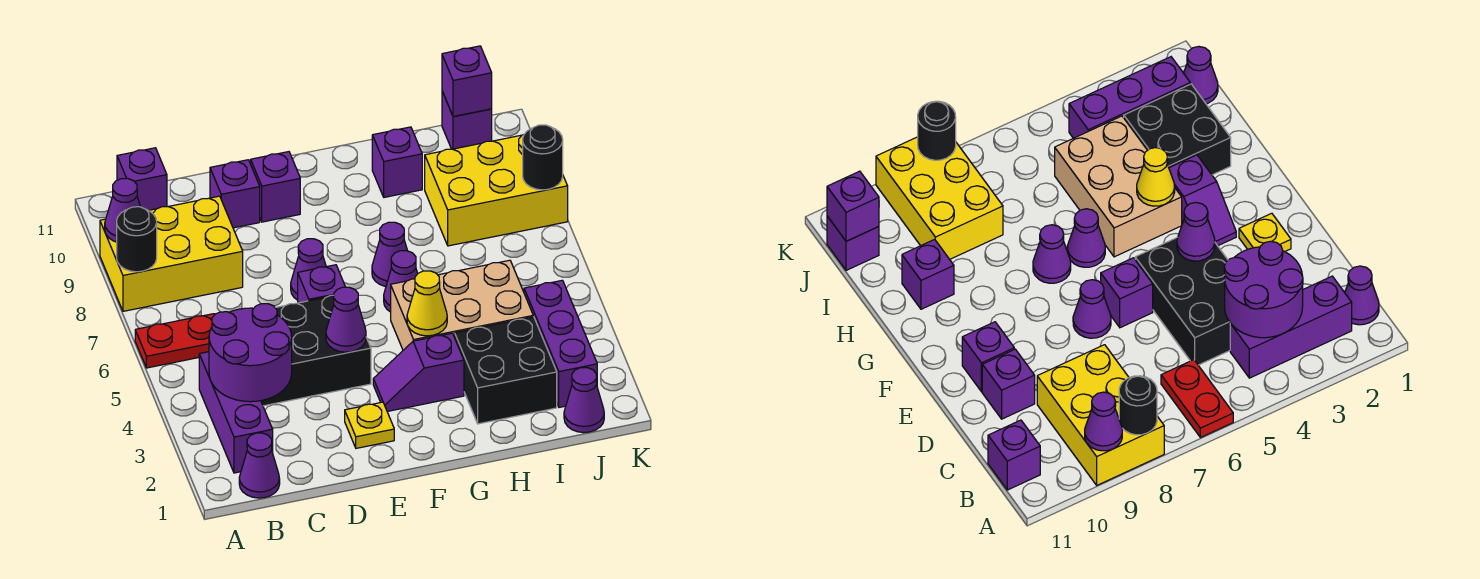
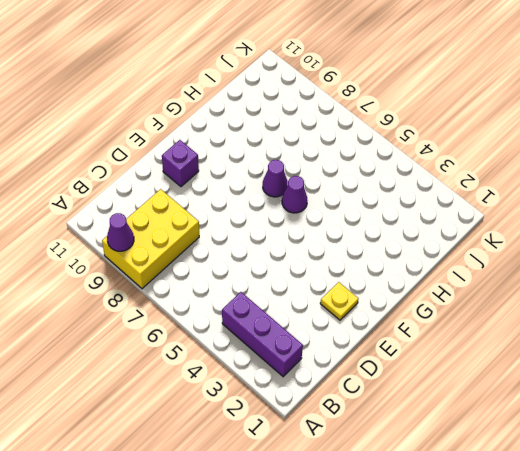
none -> red 1x2 plate [135,314,215,368]
none -> purple 1x1 cone [239,433,280,498]
none -> purple 1x1 brick [117,148,167,211]

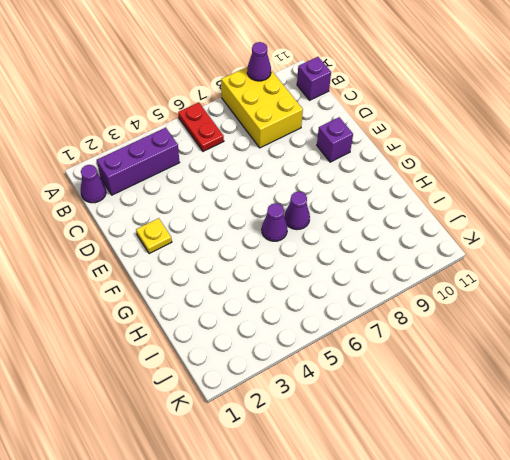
none -> black 2x3 brick [261,295,371,406]
none -> purple 1x1 brick [210,160,260,228]
none -> purple 1x1 brick [298,265,345,303]

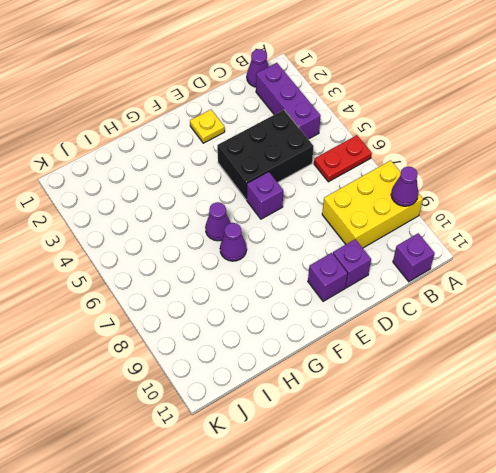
none -> purple 1x1 cone [291,239,326,300]
none -> purple 1x2 slope [373,333,464,412]
none -> tan 2x3 brick [391,260,533,350]

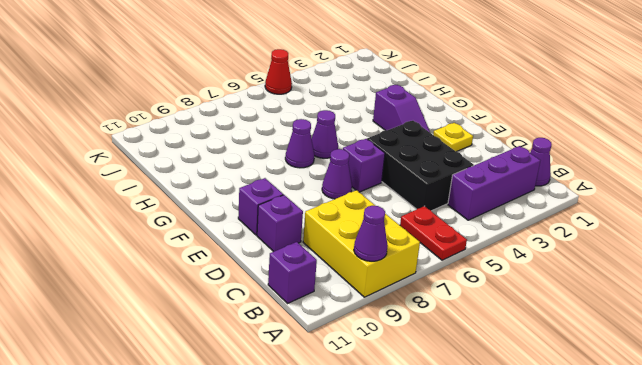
red 1x1 cone [265,49,292,94] -> none
none -> tan 2x3 brick [391,260,533,350]
none -> black 2x2 brick [455,317,557,424]
none -> purple 1x1 brick [372,127,422,197]

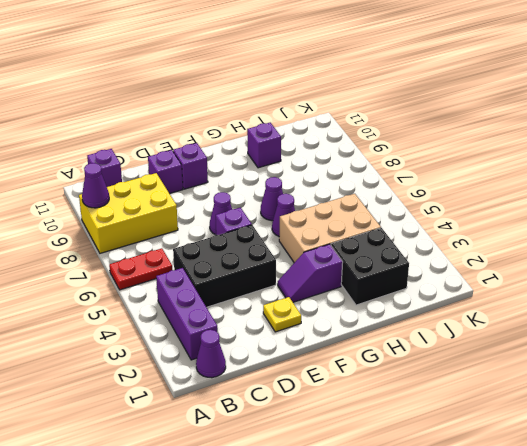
none -> yellow 2x3 brick [425,135,568,246]
none -> purple 1x1 cone [564,368,604,433]
none -> purple 1x3 brick [524,280,597,407]

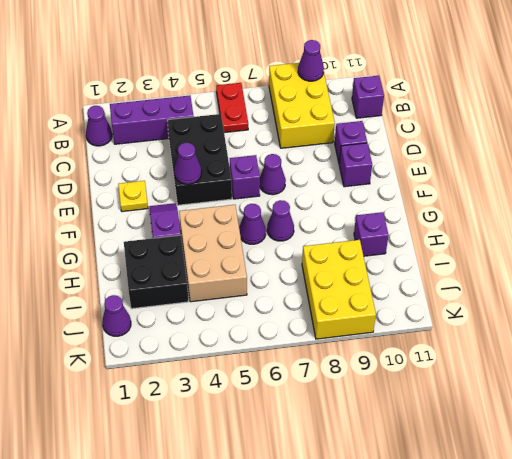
none -> purple 1x3 brick [524,280,597,407]
none -> purple 1x1 brick [442,92,492,149]
none -> black 1x1 round brick [117,207,157,272]

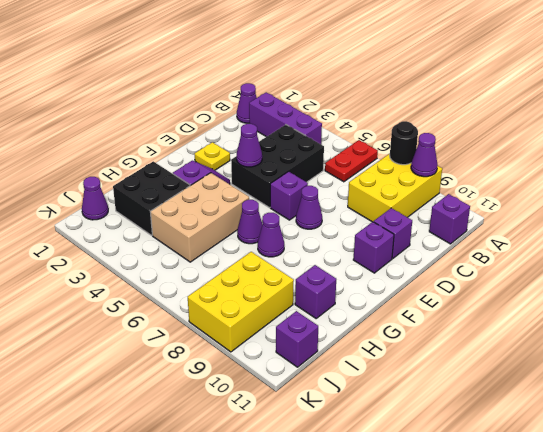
none -> purple 1x3 brick [524,280,597,407]
none -> purple 2x2 round brick [209,304,292,402]
none -> yellow 1x1 cone [407,271,447,336]

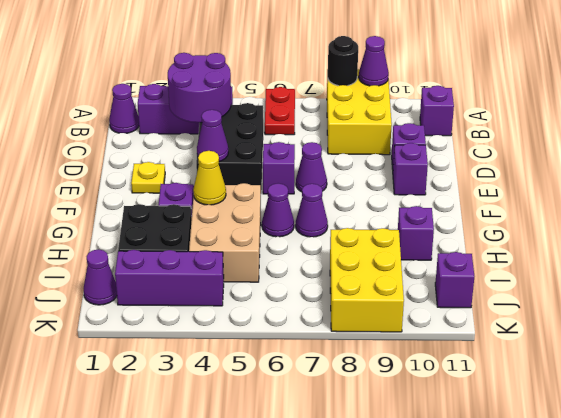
none -> purple 1x1 brick [442,46,492,116]
none -> black 1x1 round brick [523,125,563,190]

